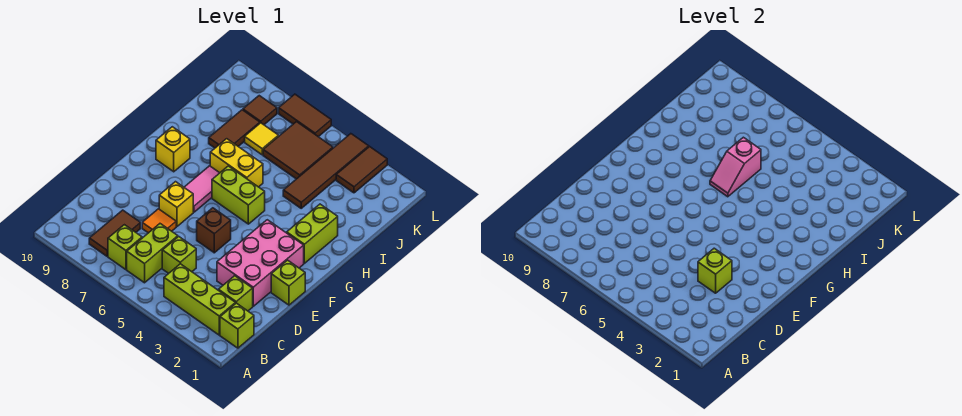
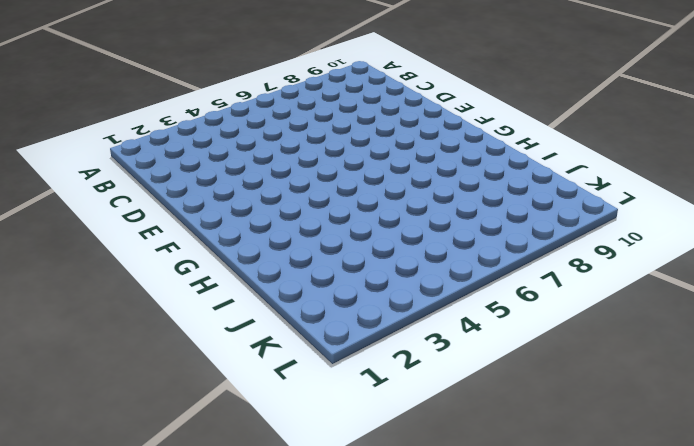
none -> lime 1x1 brick [220,303,254,348]
none -> lime 1x3 brick [164,264,235,335]
none -> lime 1x2 brick [127,224,178,283]

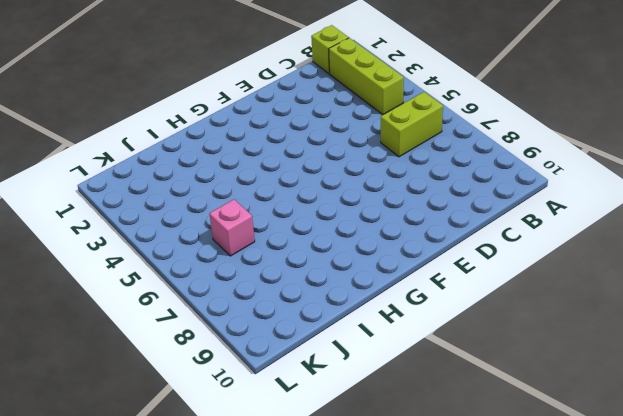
pink 1x1 brick [209,200,255,256] -> brown 2x2 tile [263,122,333,179]
none -> lime 1x1 brick [108,225,142,270]
none -> brown 1x2 tile [89,210,140,256]
none -> lime 1x1 brick [218,276,253,311]

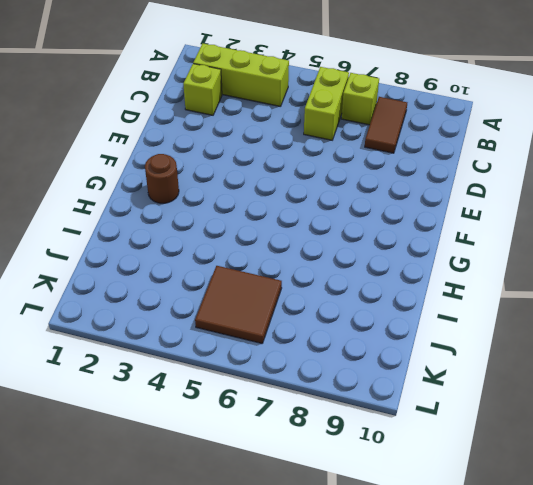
brown 1x1 round brick [145,154,179,203] -> lime 1x2 brick [287,204,338,263]
none -> lime 1x1 brick [220,303,254,348]
none -> lime 1x1 brick [162,237,196,273]
none -> pink 2x3 brick [217,220,304,306]

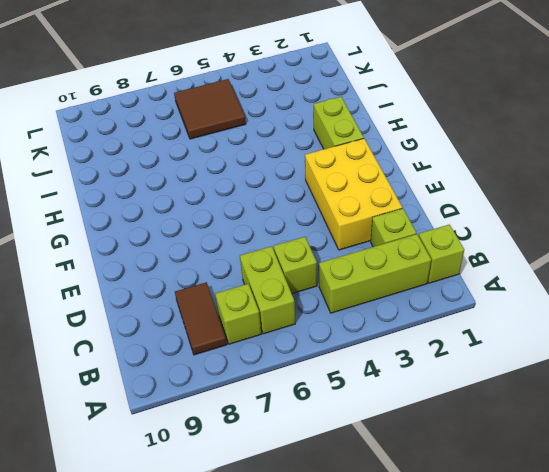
yellow 2x3 brick [305,139,402,250] -> pink 2x3 brick [217,220,304,306]
none -> orange 1x1 tile [142,209,176,233]
none -> lime 1x1 brick [271,260,305,305]
none -> brown 1x1 brick [197,208,231,253]

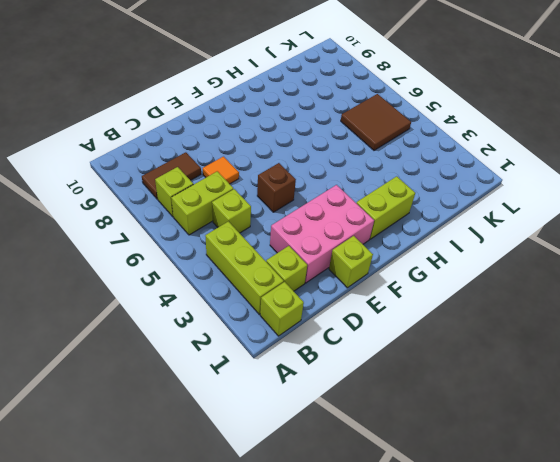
none -> yellow 1x1 brick [159,182,193,226]
none -> pink 1x2 tile [184,166,219,212]
none -> lime 1x2 brick [212,166,265,224]

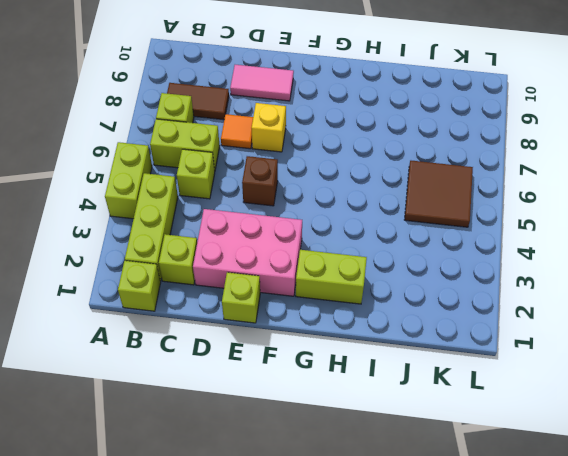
lime 1x2 brick [105,142,152,219] -> lime 1x2 brick moved to [212,166,265,224]
pink 1x2 tile [230,65,294,101] -> pink 1x2 tile moved to [184,166,219,212]
none -> yellow 1x1 brick [156,127,190,172]
none -> yellow 1x2 brick [210,139,263,187]
none -> brown 1x4 tile [283,134,369,208]

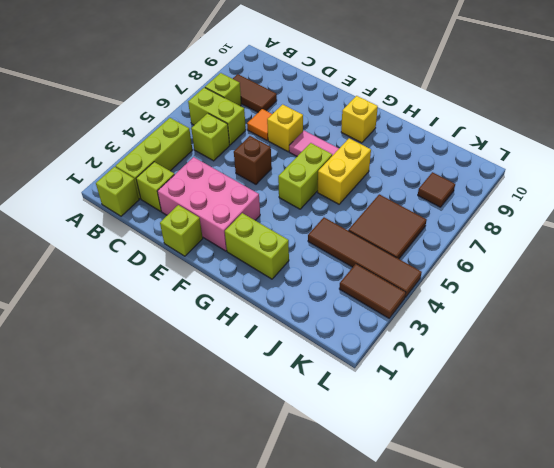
none -> brown 1x2 tile [209,110,260,148]
none -> yellow 1x1 tile [245,123,279,155]
none -> brown 1x2 tile [279,94,331,137]

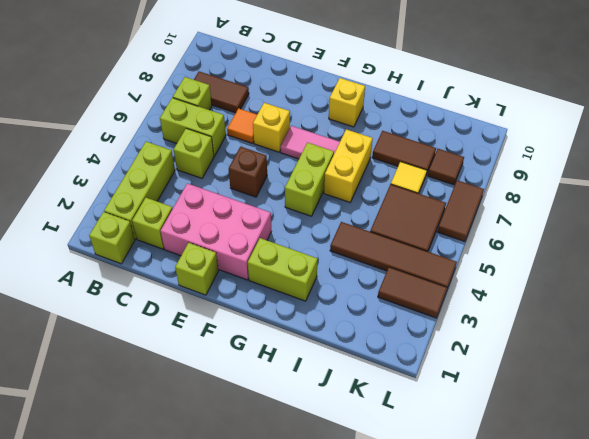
none -> lime 1x1 brick [698,248,732,293]
none -> pink 1x2 slope [710,137,761,197]

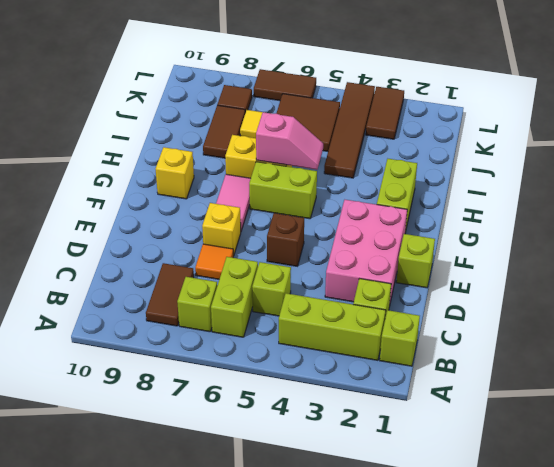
pink 1x2 slope [256,112,323,170] -> pink 1x2 slope turned to [710,137,761,197]
none -> lime 1x1 brick [698,248,732,293]

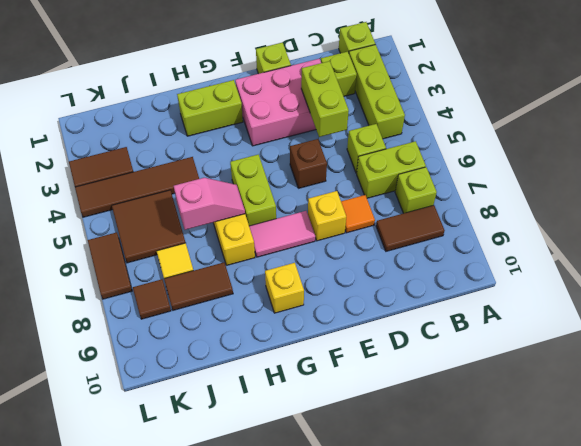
lime 1x2 brick [301,61,349,137] -> lime 1x1 brick [698,248,732,293]

